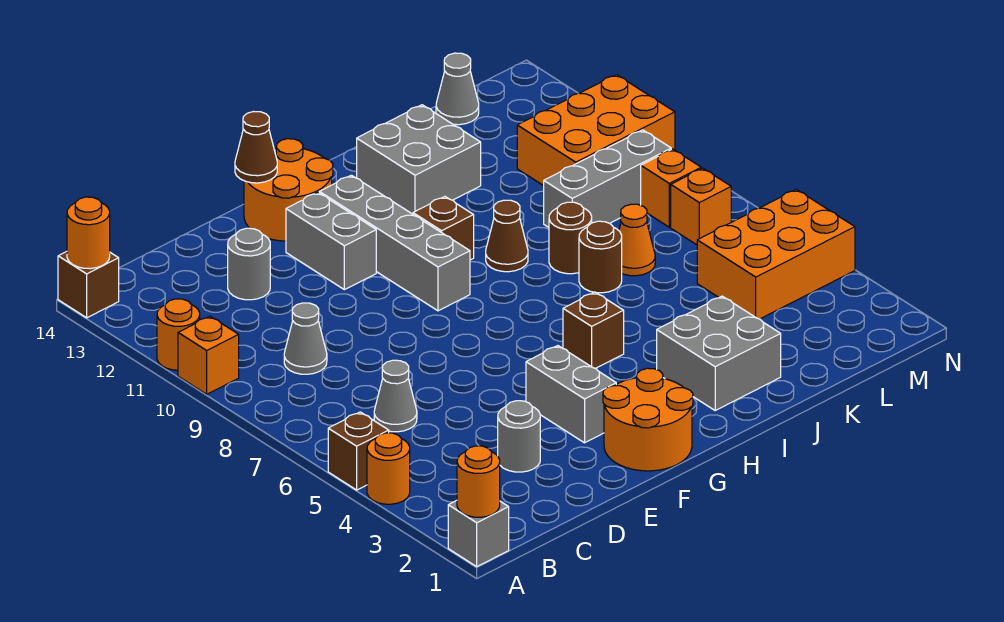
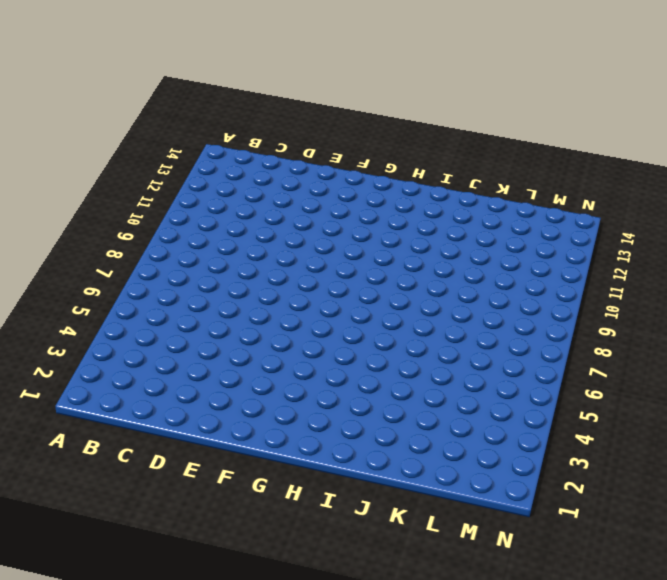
none -> grey 1x1 brick [448,500,509,566]
none -> orange 1x1 round brick [367,433,410,504]
none -> brown 1x1 brick [328,412,389,490]
none -> orange 1x1 brick [178,316,239,394]

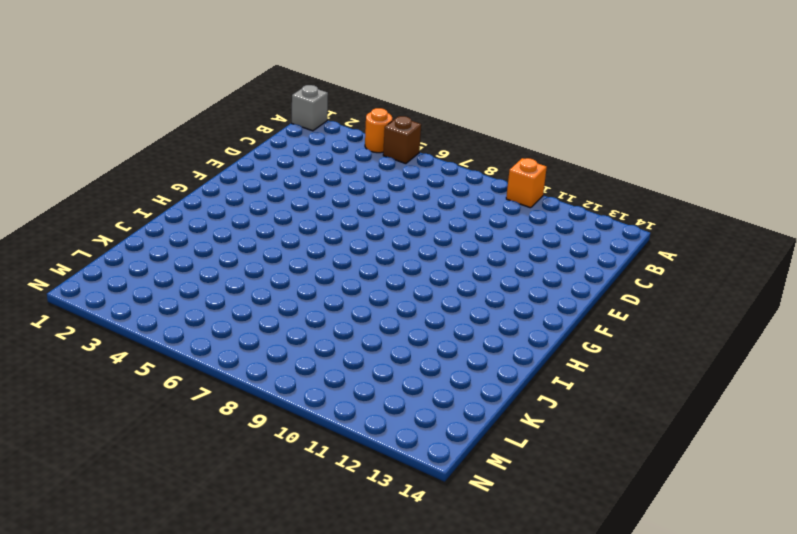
none -> orange 1x1 round brick [157,299,200,370]
none -> brown 1x1 brick [58,252,119,318]
none -> grey 1x1 cone [374,360,417,432]
none -> grey 1x1 cone [284,303,327,374]

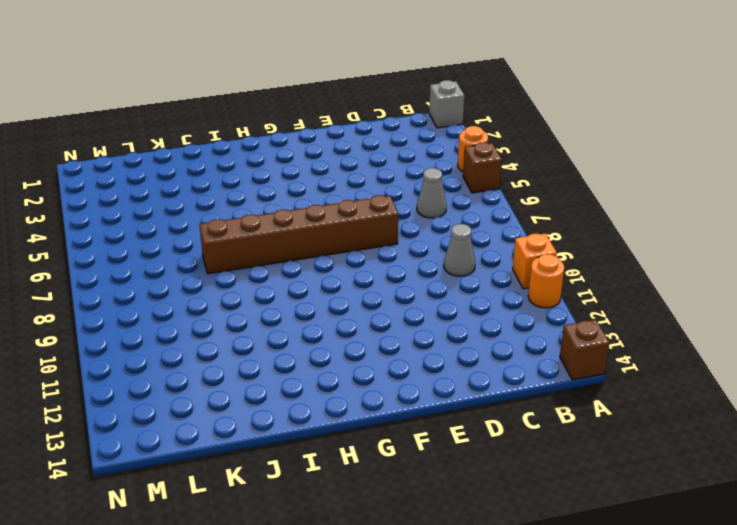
brown 1x6 brick [200,195,398,274] -> brown 1x1 round brick [579,221,622,293]
none -> grey 1x1 round brick [498,401,540,472]
none -> grey 1x1 round brick [228,228,270,300]
none -> orange 2x2 round brick [603,368,693,471]
none -> grey 1x2 brick [526,346,616,443]

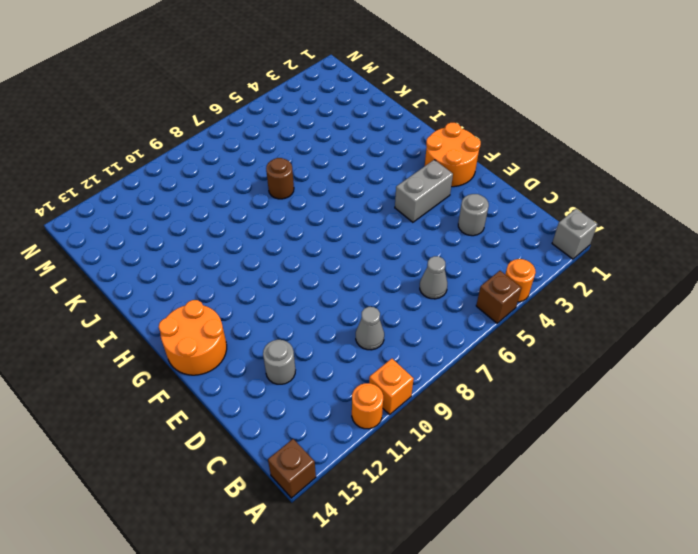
none -> grey 1x2 brick [286,192,376,290]
none -> grey 1x4 brick [319,175,470,311]
none -> brown 1x1 brick [563,292,624,368]
none -> brown 1x1 brick [413,197,474,260]

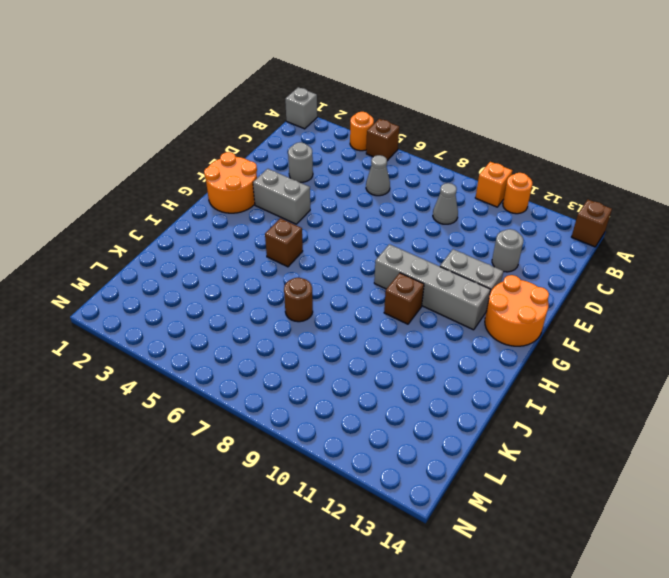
none -> grey 2x2 brick [657,296,781,410]
none -> brown 1x1 cone [486,200,528,272]
none -> grey 2x2 brick [357,105,481,214]
none -> brown 1x1 round brick [549,202,592,274]

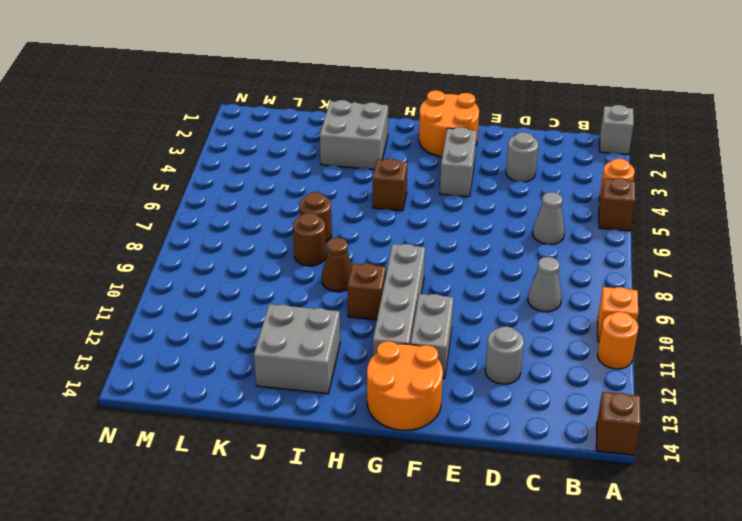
none -> orange 1x1 cone [619,204,655,276]
none -> grey 1x3 brick [544,130,671,227]
none -> orange 2x3 brick [697,189,855,319]
none -> orange 2x3 brick [517,75,675,186]

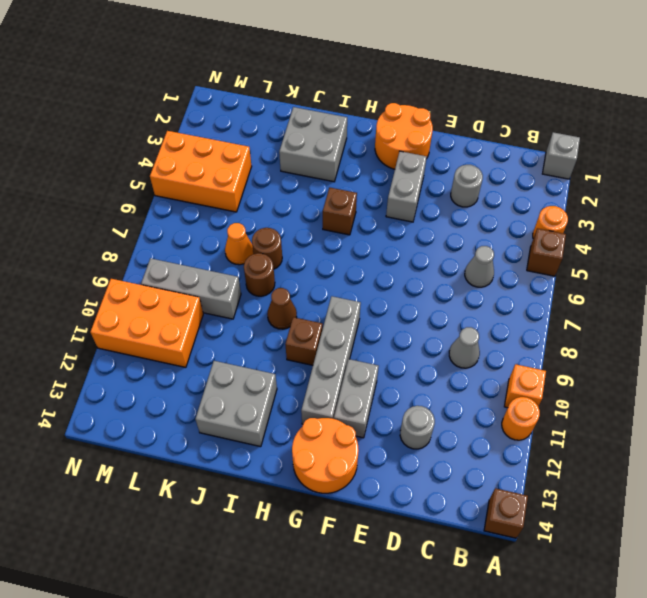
none -> grey 1x1 cone [436,53,479,125]
none -> orange 1x1 brick [671,168,731,245]
none -> orange 1x1 brick [641,149,701,227]
none -> orange 1x1 round brick [457,446,500,517]

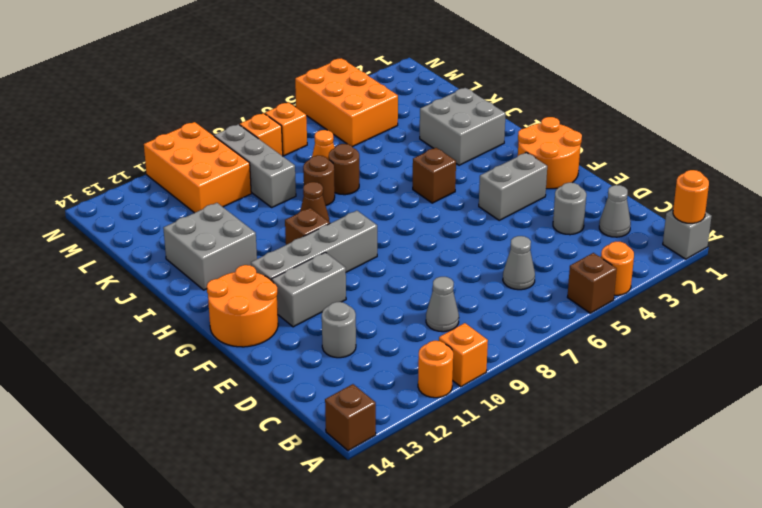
grey 1x1 cone [599,185,631,237] -> grey 1x1 cone moved to [436,53,479,125]
none -> orange 1x1 round brick [67,197,110,269]
none -> brown 1x1 cone [235,112,277,183]

